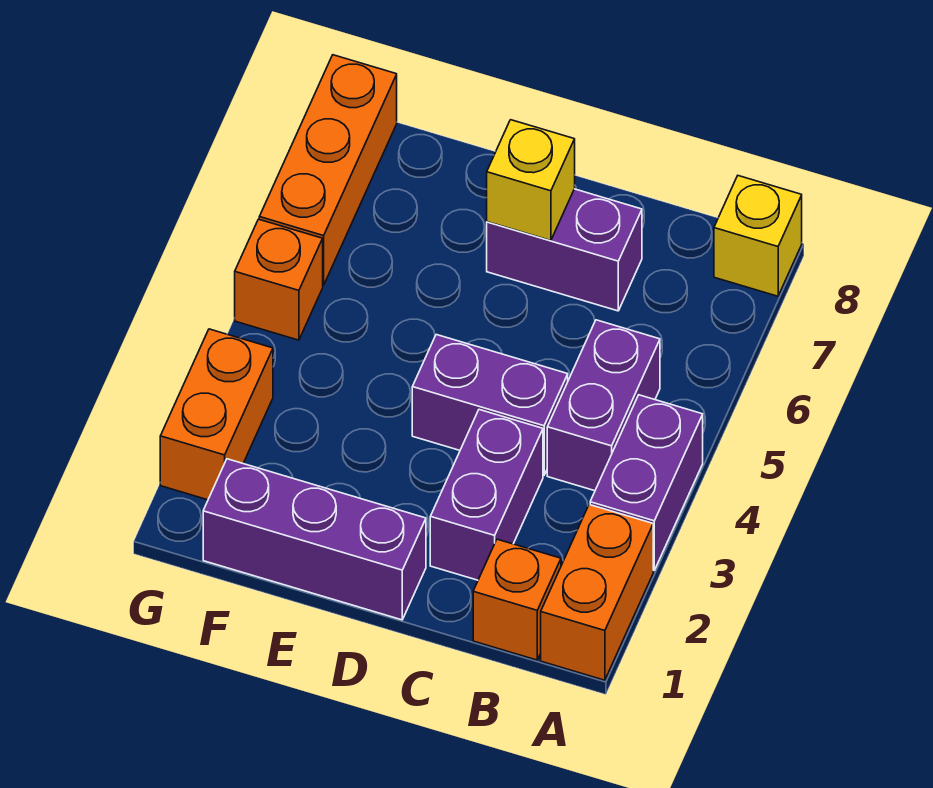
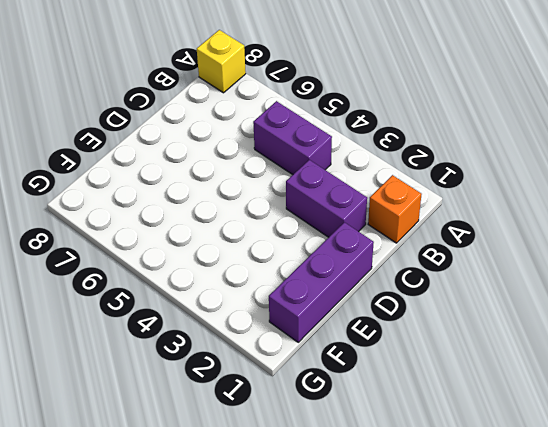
none -> orange 1x2 brick [541,505,653,680]
none -> purple 1x2 brick [590,395,703,570]
none -> purple 1x2 brick [412,335,568,475]

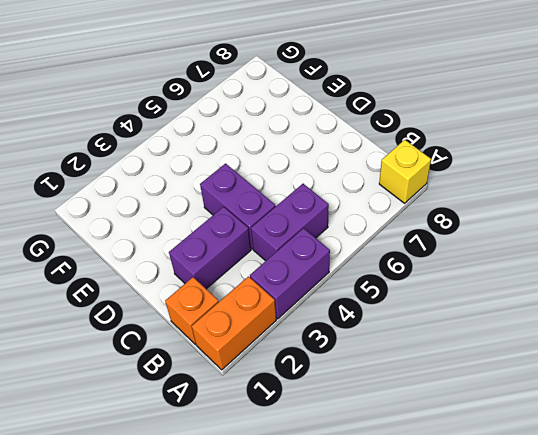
none -> purple 1x2 brick [487,189,642,311]
none -> purple 1x3 brick [203,459,426,620]
none -> orange 1x2 brick [160,329,273,500]

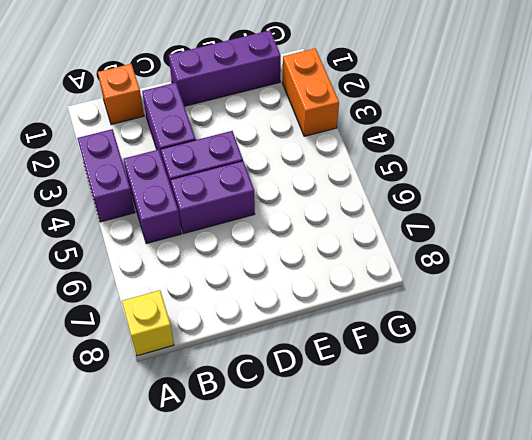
purple 1x2 brick [171,161,255,233] -> purple 1x2 brick moved to [487,189,642,311]
none -> orange 1x2 brick [541,505,653,680]
none -> orange 1x1 brick [235,219,323,340]
none -> orange 1x3 brick [259,55,397,285]

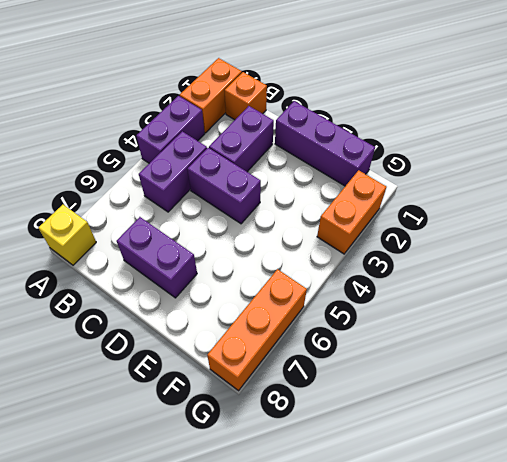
none -> orange 1x1 brick [235,219,323,340]
none -> yellow 1x1 brick [487,120,575,241]

